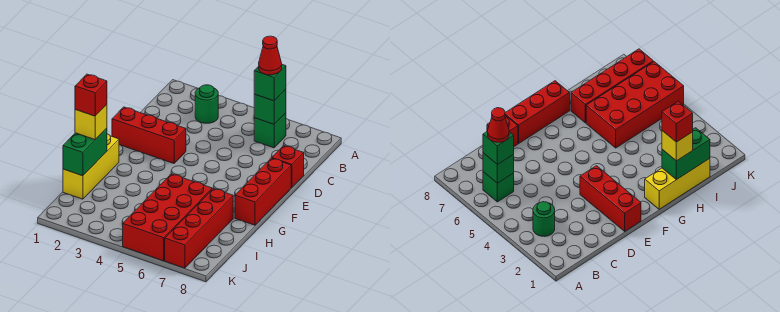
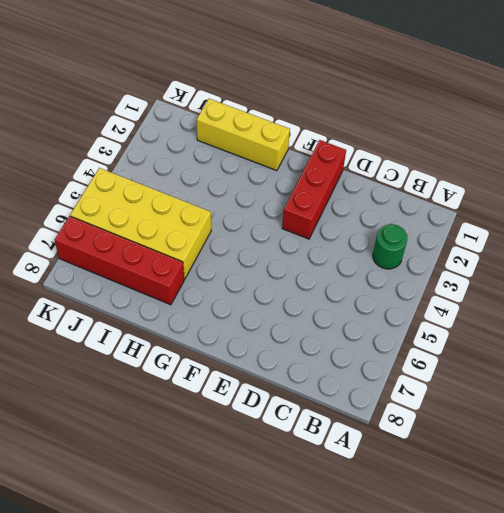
yellow 2x4 brick [70,168,211,279] -> red 2x4 brick [123,174,212,261]
none -> green 1x1 brick [254,113,286,148]
none -> red 1x1 brick [272,146,304,188]
none -> red 1x3 brick [235,158,291,225]

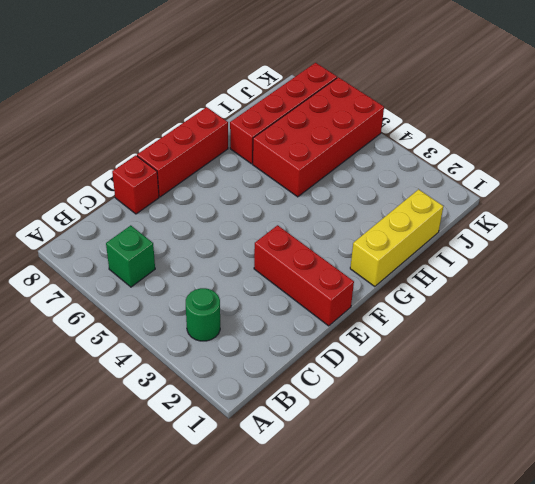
none -> green 1x1 brick [254,89,286,124]
none -> green 1x2 brick [63,128,107,176]
none -> green 1x1 brick [254,65,286,101]

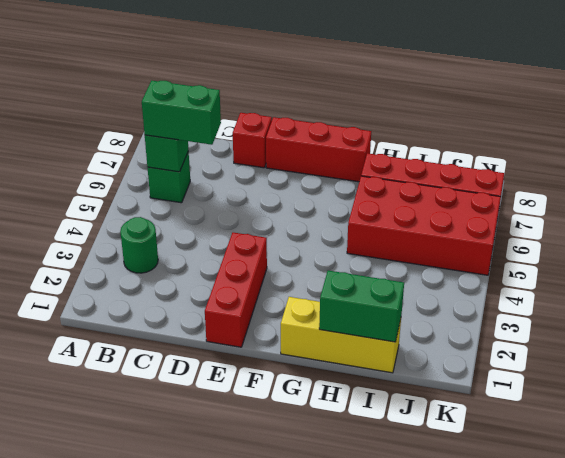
green 1x2 brick [142,81,221,145] -> green 1x1 brick [254,65,286,101]
none -> yellow 1x1 brick [75,105,107,140]
none -> red 1x1 cone [259,36,282,75]
none -> red 1x1 brick [75,74,107,116]

